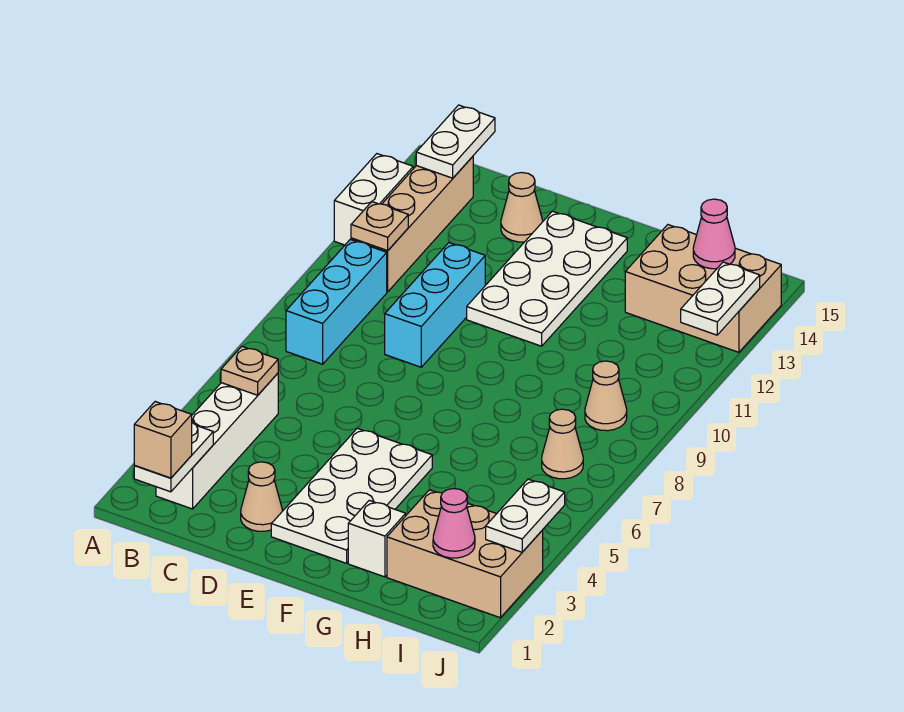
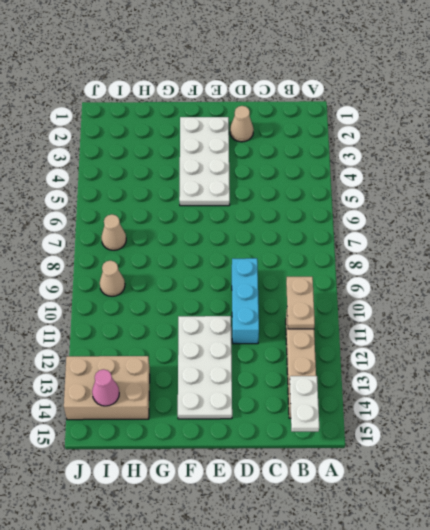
tan 1x2 plate [286,277,315,329] -> tan 1x1 plate [351,202,408,251]
none -> white 1x2 brick [334,154,413,245]
none -> white 1x4 brick [156,373,278,509]
none -> cyan 1x3 brick [286,240,387,364]

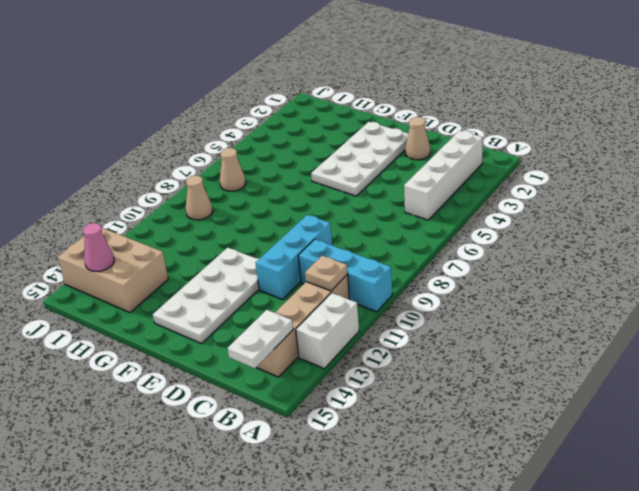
cyan 1x3 brick [298,239,392,312] -> cyan 1x3 brick turned to [286,240,387,364]
none -> tan 1x1 cone [501,172,543,242]
none -> white 1x1 brick [348,500,406,577]
none -> tan 2x3 brick [387,490,543,618]

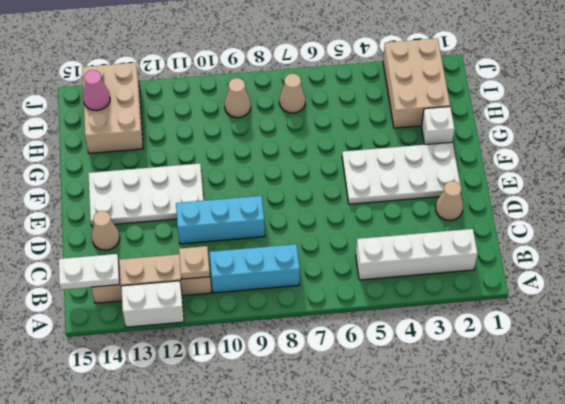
none -> white 1x2 plate [134,423,213,492]
none -> tan 1x1 plate [221,346,278,395]
none -> pink 1x1 cone [433,489,475,558]

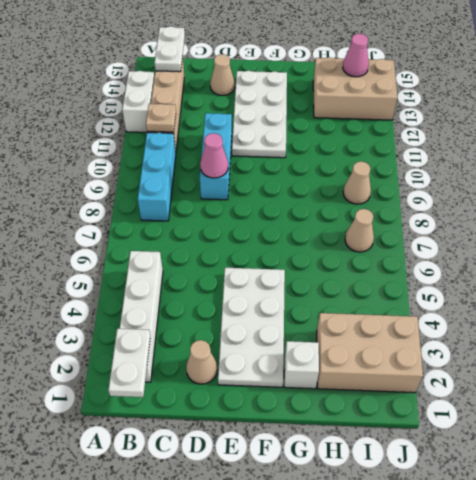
pink 1x1 cone [200,133,228,178] -> pink 1x1 cone moved to [433,489,475,558]
none -> tan 1x1 plate [221,346,278,395]
none -> white 1x2 plate [486,479,565,552]
none -> white 1x2 plate [681,262,760,335]

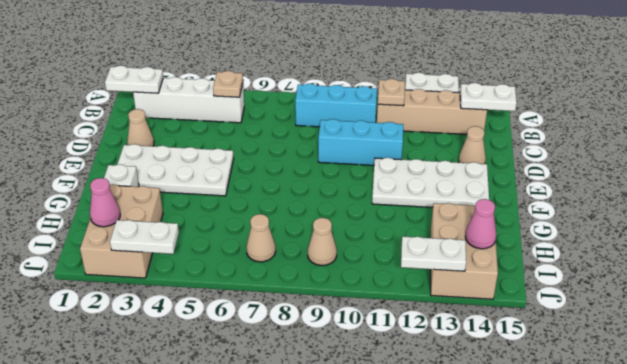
none -> tan 1x1 brick [134,402,192,478]

